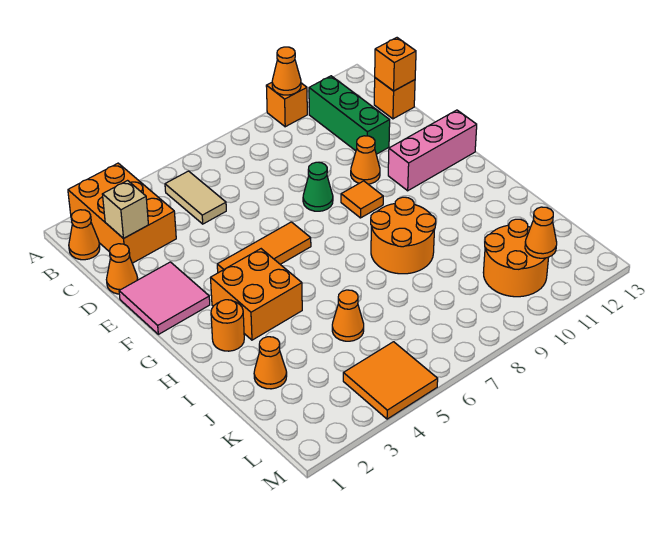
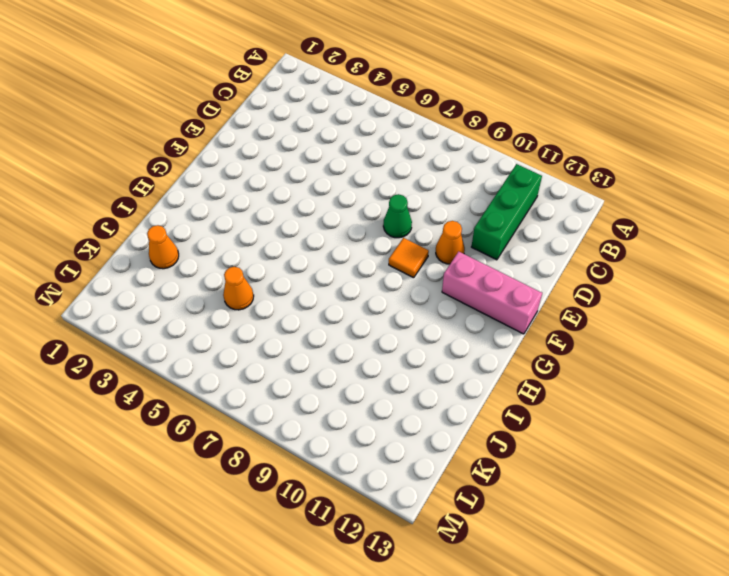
none -> orange 2x3 brick [68,163,176,263]
none -> orange 1x1 brick [266,83,307,127]
none -> orange 1x1 cone [69,210,100,260]

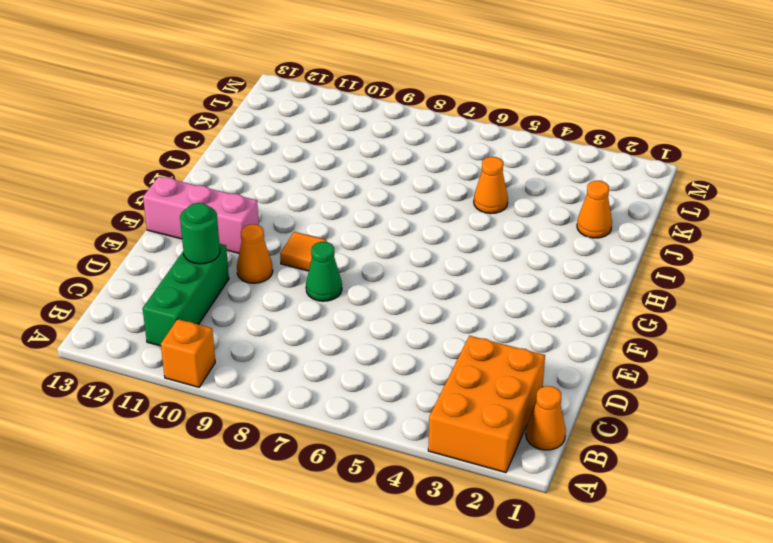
green 1x1 round brick [180,203,220,264] -> none
none -> tan 1x2 tile [165,171,226,224]
none -> orange 1x1 brick [374,78,415,119]
none -> orange 1x1 cone [106,244,138,294]

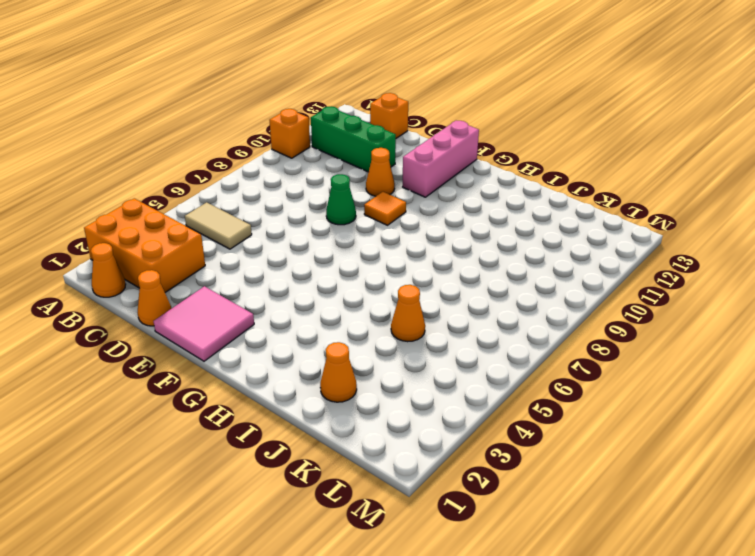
none -> orange 1x3 tile [217,222,311,273]
none -> orange 2x2 brick [211,249,302,340]
none -> orange 1x1 round brick [211,300,244,351]

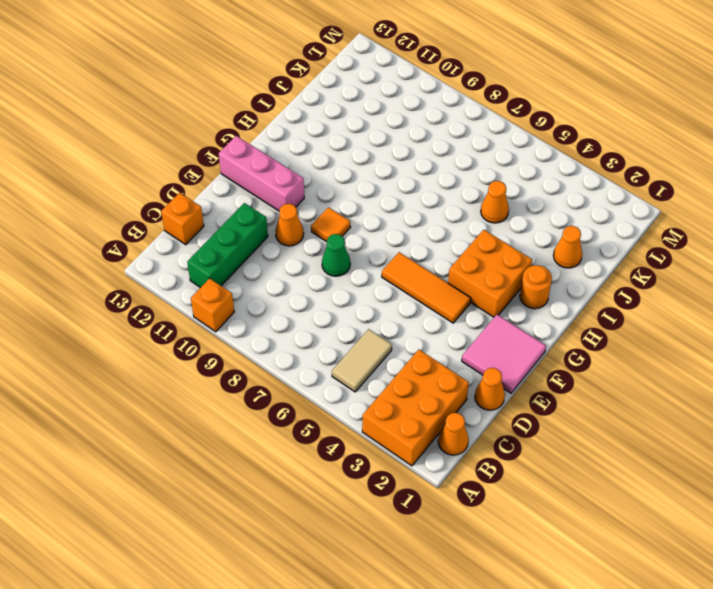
none -> orange 2x2 round brick [371,197,436,274]
none -> orange 2x2 round brick [483,219,549,297]
none -> orange 2x2 tile [343,342,438,419]

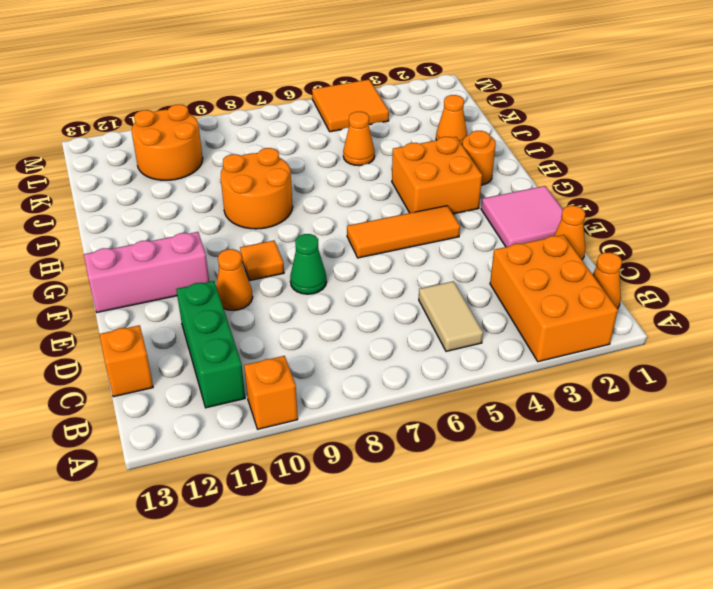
none -> orange 1x1 cone [272,47,301,95]
none -> tan 1x1 brick [102,181,148,239]
none -> orange 1x1 brick [375,38,416,91]

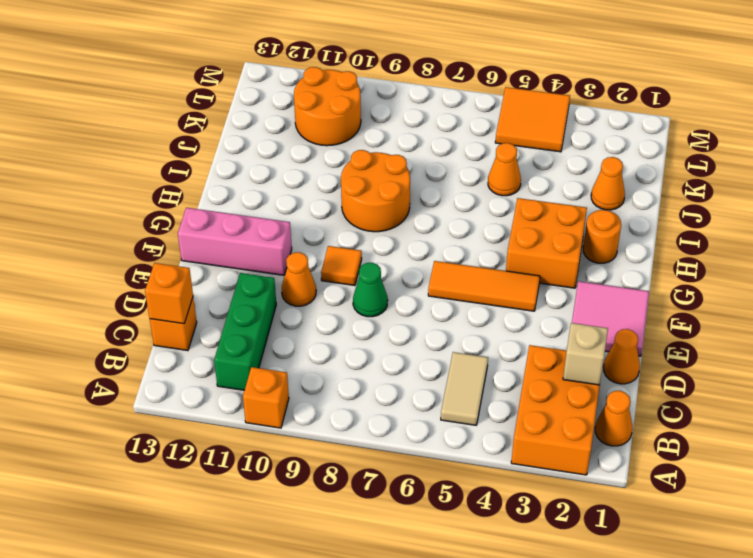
none -> orange 1x1 cone [272,47,301,95]
none -> orange 1x1 cone [525,207,557,258]

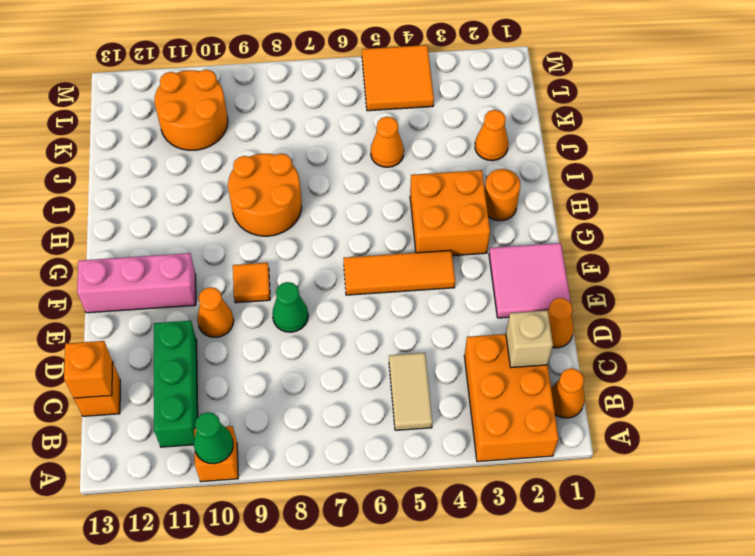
green 1x1 cone [194,412,233,464] -> orange 1x1 cone [272,47,301,95]
none -> orange 1x1 cone [525,207,557,258]

